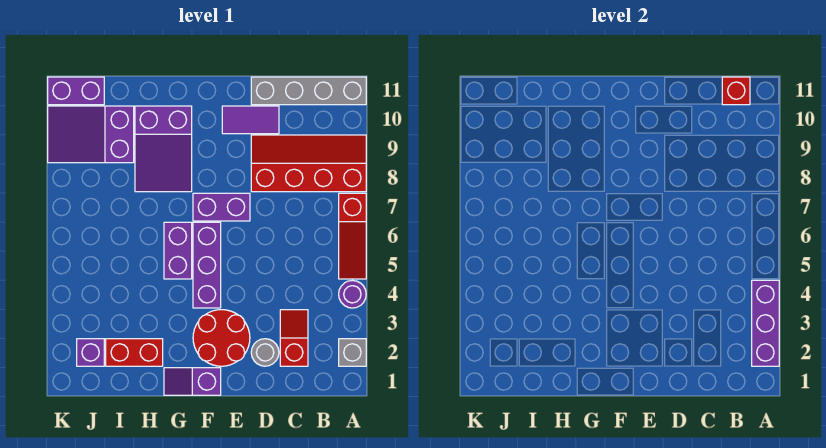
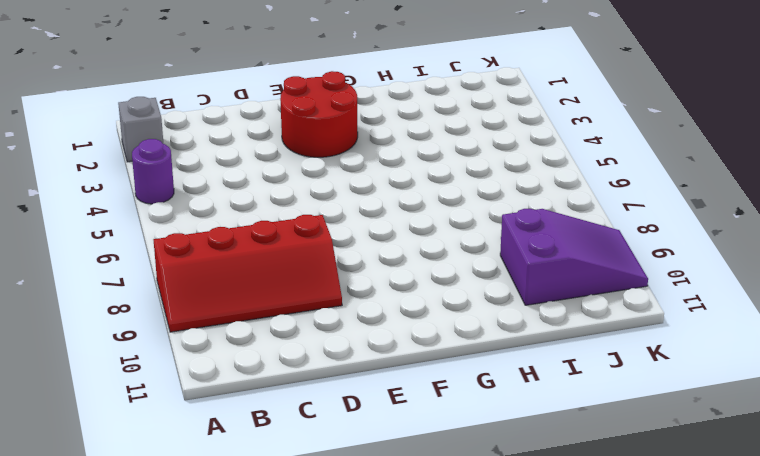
none -> red 1x3 slope [339,193,366,279]
none -> grey 1x4 brick [251,77,366,105]
none -> red 1x2 slope [280,310,308,366]

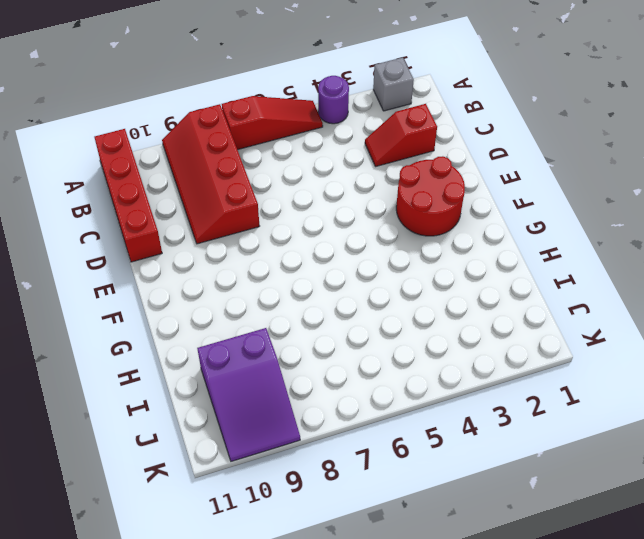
red 1x4 brick [94,129,162,262] -> grey 1x4 brick [251,77,366,105]
none -> grey 1x1 round brick [251,339,279,366]
none -> purple 1x2 tile [222,106,279,134]
none -> purple 1x2 brick [193,193,250,221]

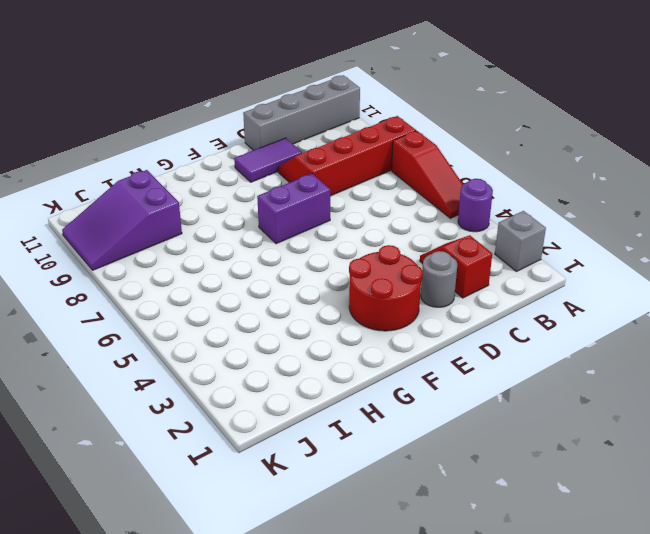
none -> purple 1x2 slope [164,368,221,395]
none -> purple 1x3 brick [193,222,221,308]
none -> purple 1x2 brick [164,222,192,279]

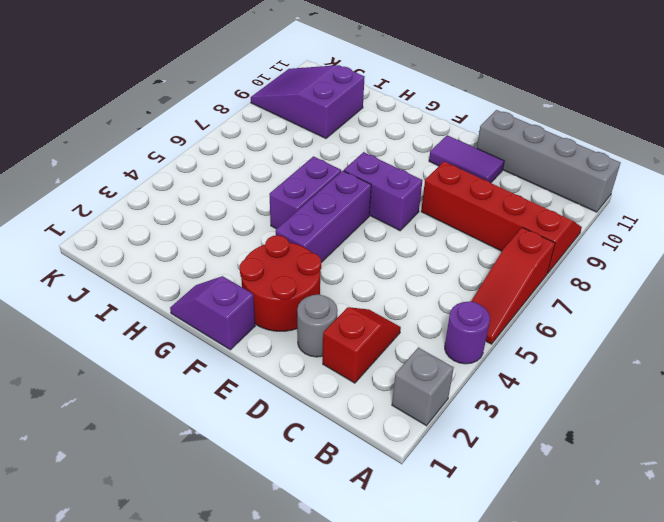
none -> purple 2x3 slope [135,106,192,192]
none -> red 1x2 brick [106,339,163,366]
none -> purple 1x1 brick [77,339,104,366]

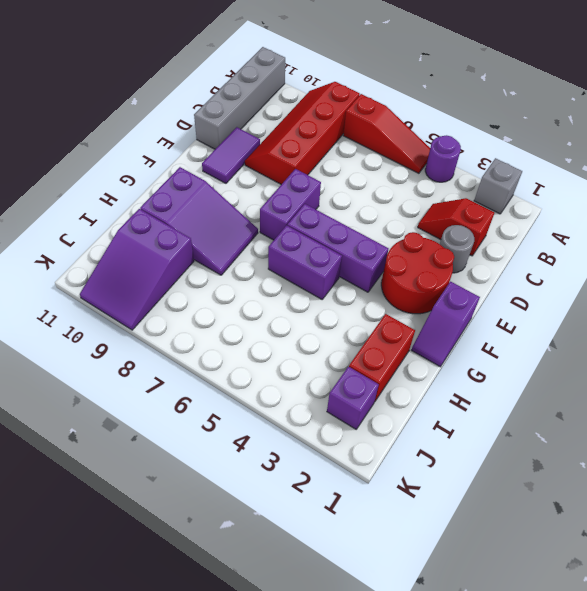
none -> purple 1x2 brick [48,77,104,105]
none -> purple 1x3 brick [752,280,779,366]
none -> red 1x1 brick [722,77,750,105]

